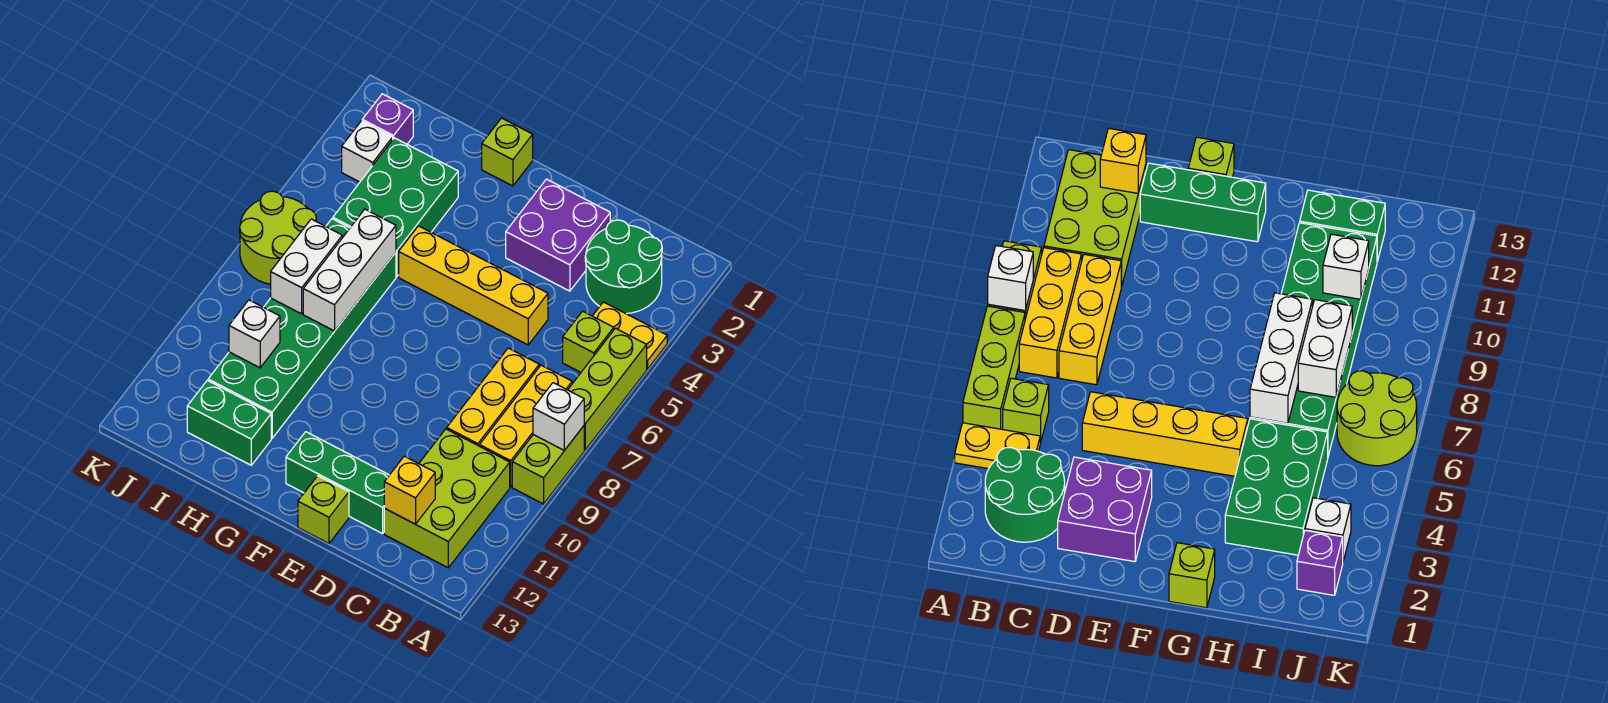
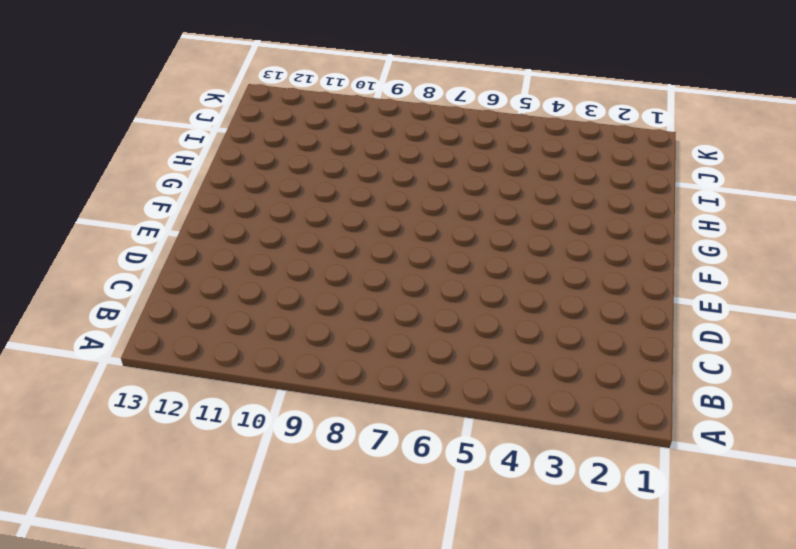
none -> yellow 1x2 plate [593,302,667,369]
none -> lime 1x3 brick [568,328,647,450]
none -> lime 1x2 brick [512,426,584,504]

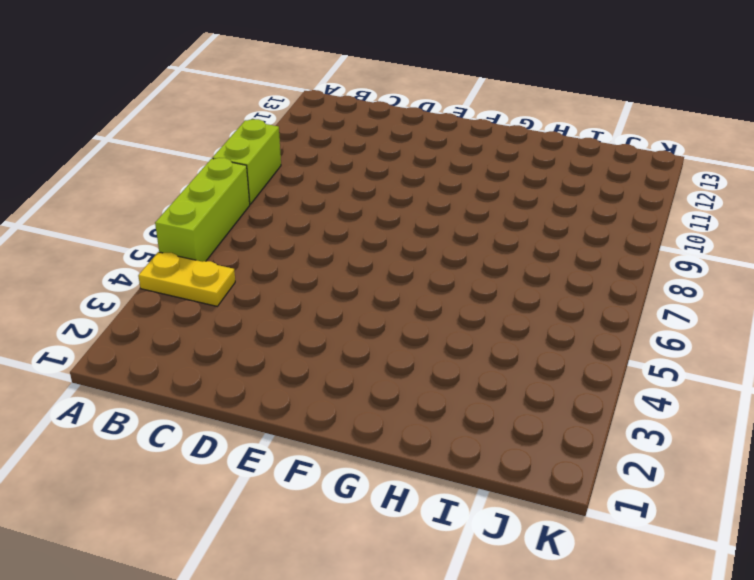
none -> green 2x2 round brick [585,220,662,314]
none -> lime 1x1 brick [563,311,614,372]
none -> yellow 1x3 brick [480,365,572,487]

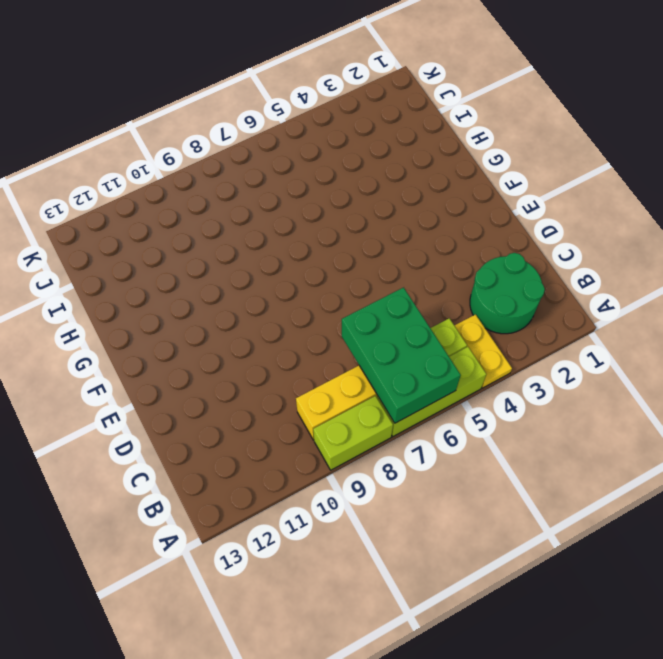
green 2x3 brick [342,288,461,423] -> green 2x3 brick turned to [333,138,458,277]
none -> lime 2x3 brick [384,429,510,568]
none -> yellow 1x3 brick [447,348,539,446]
none -> purple 2x2 brick [506,179,610,291]

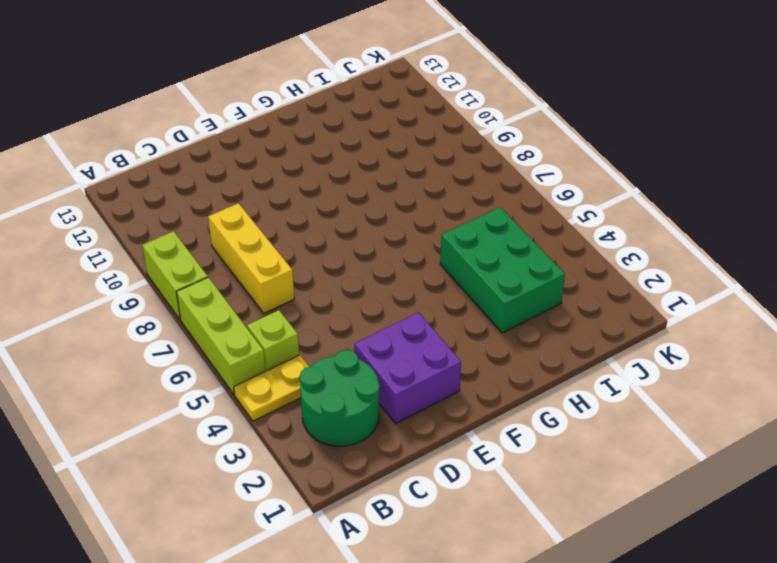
none -> yellow 1x3 brick [480,365,572,487]
none -> lime 2x3 brick [384,429,510,568]
none -> yellow 1x4 brick [399,226,548,345]

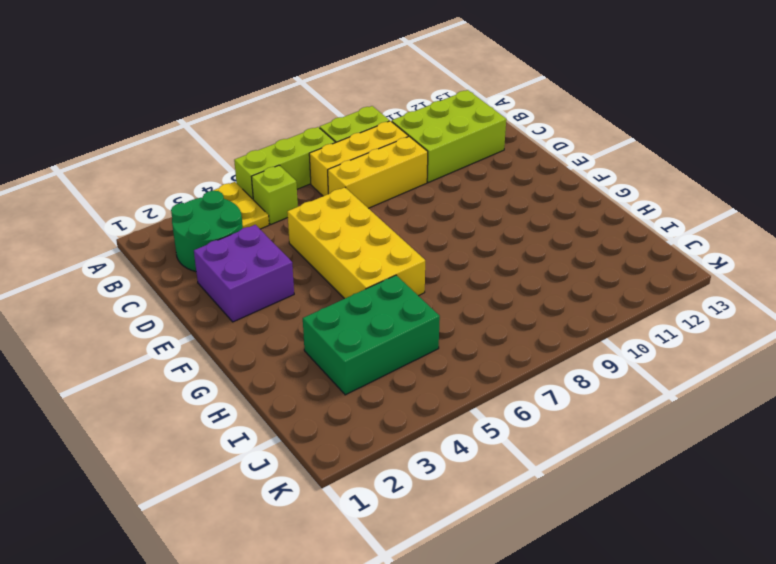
yellow 2x4 brick [287,187,425,299] -> yellow 1x4 brick [399,226,548,345]
none -> green 1x3 brick [286,432,389,534]
none -> lime 1x1 brick [298,476,349,543]
none -> lime 1x1 brick [482,118,533,186]

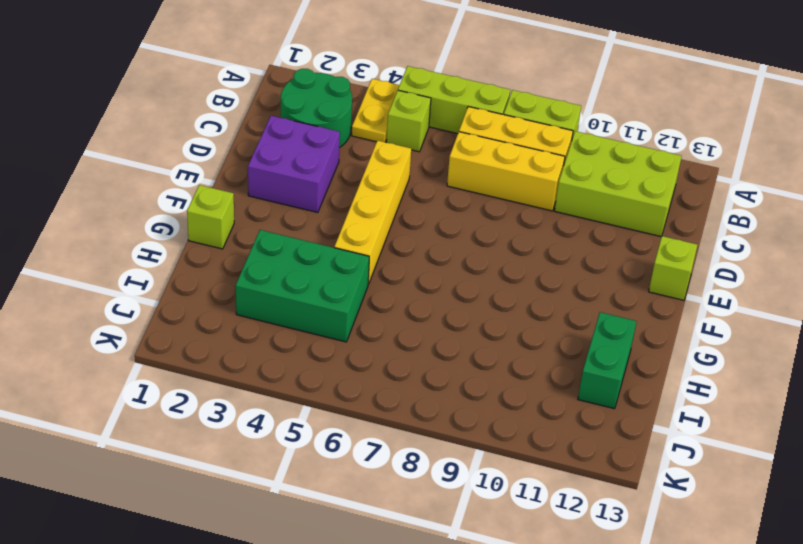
none -> green 1x3 brick [286,432,389,534]
none -> green 2x6 brick [208,219,396,438]
none -> purple 1x1 brick [362,94,413,144]

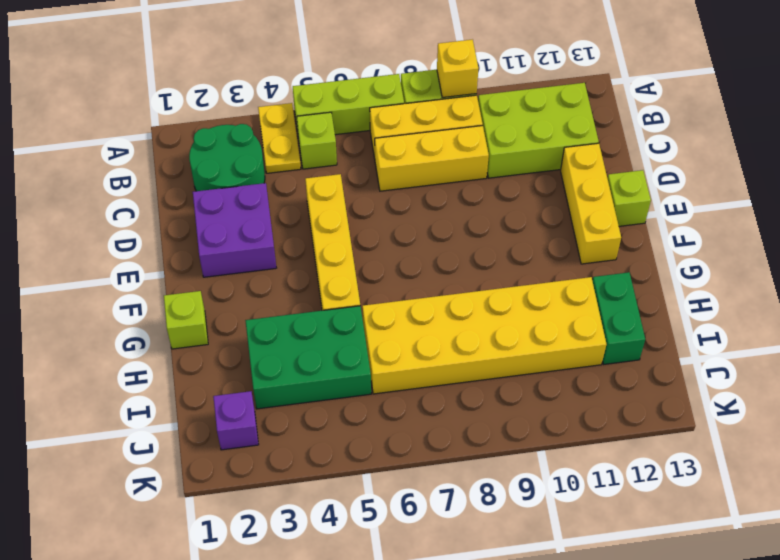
yellow 1x1 brick [437,40,479,98] -> yellow 1x1 brick moved to [384,456,435,524]
yellow 1x3 brick [561,143,621,264] -> green 1x3 brick [286,432,389,534]
yellow 2x6 brick [362,277,606,394] -> green 2x6 brick [208,219,396,438]
none -> white 1x1 brick [342,121,393,182]
none -> lime 2x2 round brick [240,191,316,284]
none -> white 1x1 brick [533,383,584,450]

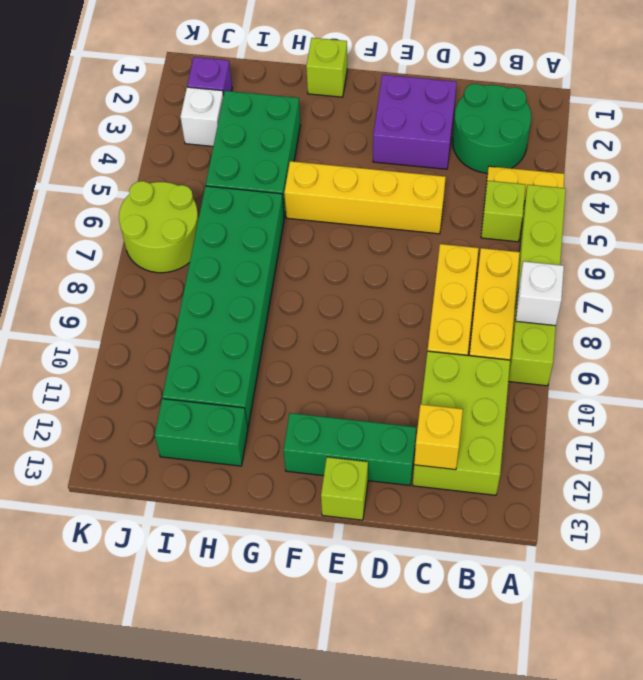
none -> white 1x3 brick [303,209,396,331]
none -> white 1x2 brick [271,219,342,314]
none -> white 1x1 brick [229,300,280,368]

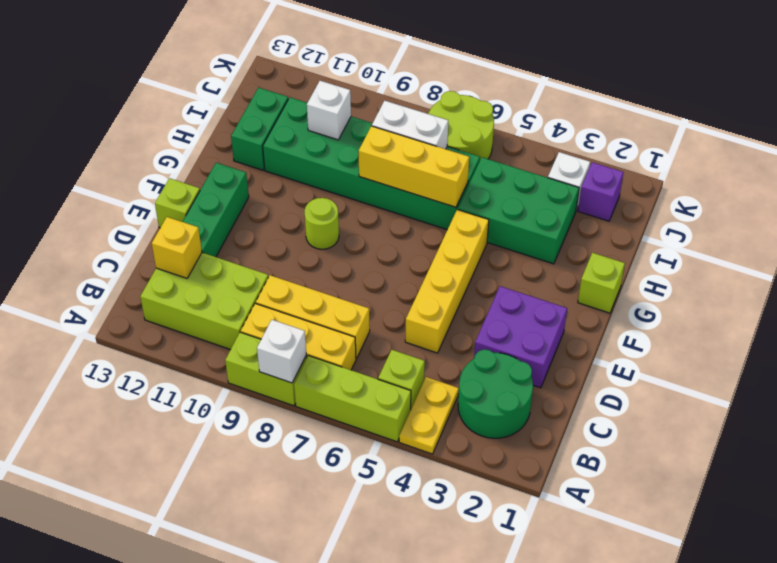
lime 1x1 round brick [304,198,339,249] -> none
yellow 1x3 brick [359,126,469,207] -> white 1x3 brick [303,209,396,331]

